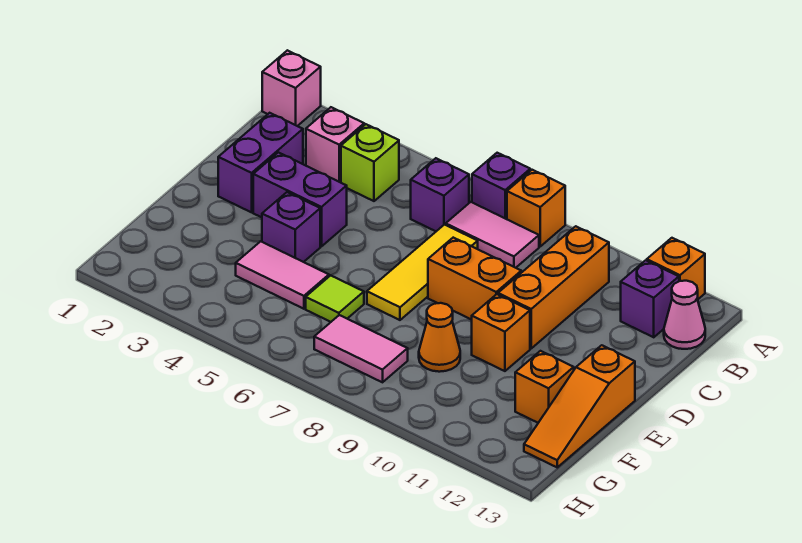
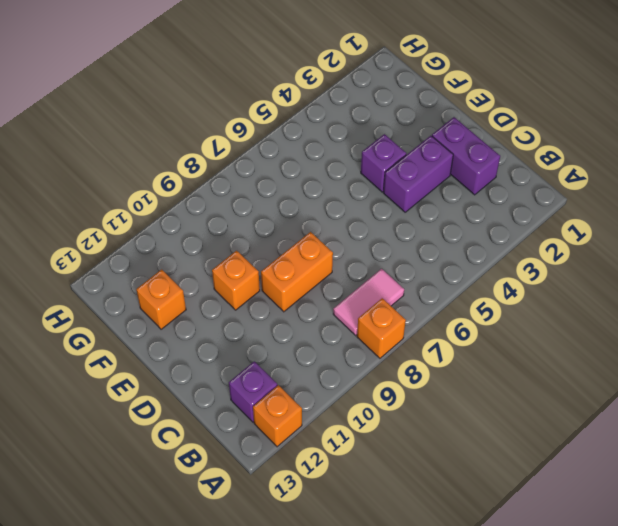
none -> pink 1x1 brick [262,50,321,126]
none -> purple 1x1 brick [472,153,530,219]
none -> pink 1x1 brick [306,107,364,183]

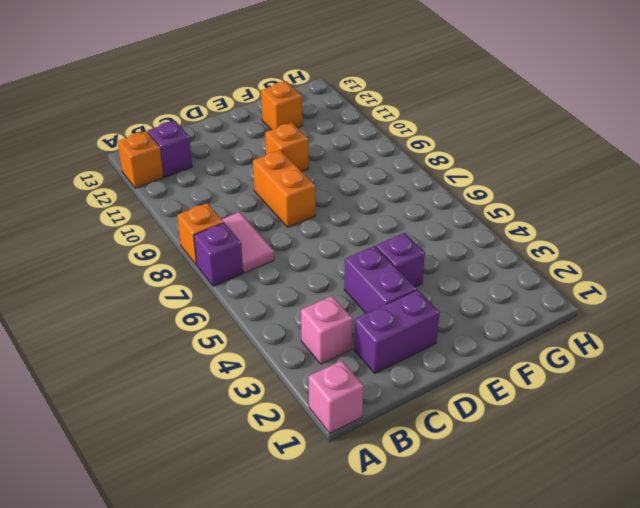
none -> lime 1x1 brick [341,124,399,201]
none -> purple 1x1 brick [411,158,469,231]
none -> orange 1x3 brick [498,226,609,348]

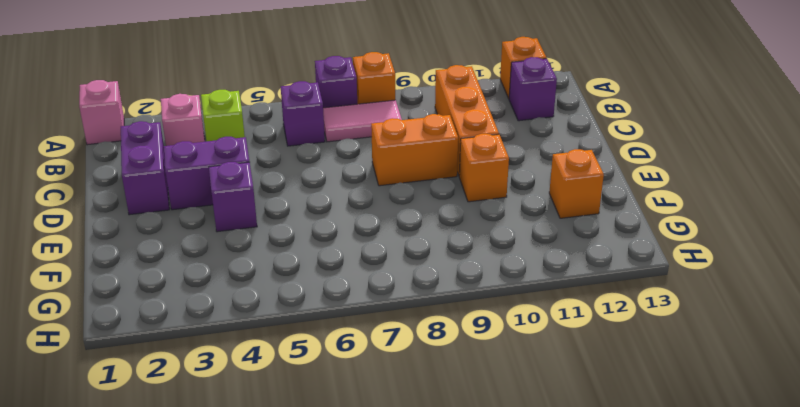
none -> pink 1x1 cone [664,281,705,349]
none -> yellow 1x3 tile [367,225,478,320]
none -> orange 1x3 slope [524,345,635,467]

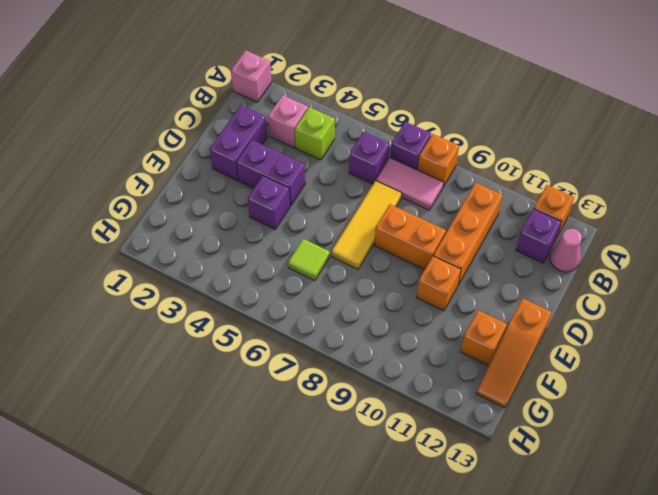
none -> pink 1x2 tile [236,241,329,309]
none -> orange 1x1 cone [419,303,460,372]
none -> pink 1x2 tile [314,315,408,382]

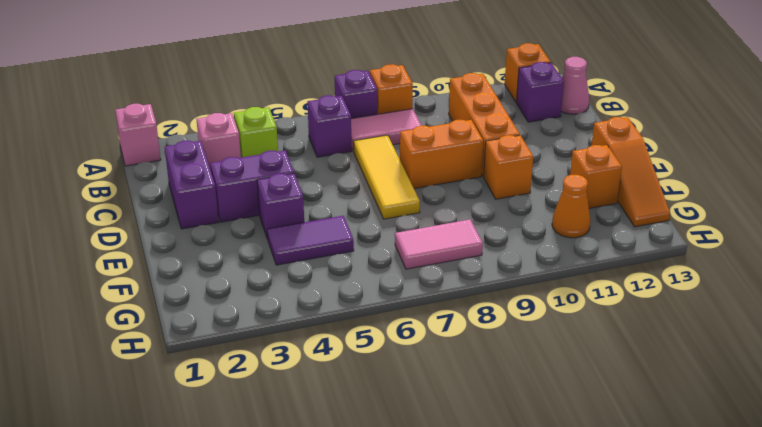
purple 1x2 tile [267,216,354,265] -> pink 1x2 tile [236,241,329,309]
orange 1x1 cone [552,175,591,238] -> orange 1x1 cone moved to [419,303,460,372]
none -> lime 1x1 tile [306,275,364,322]

